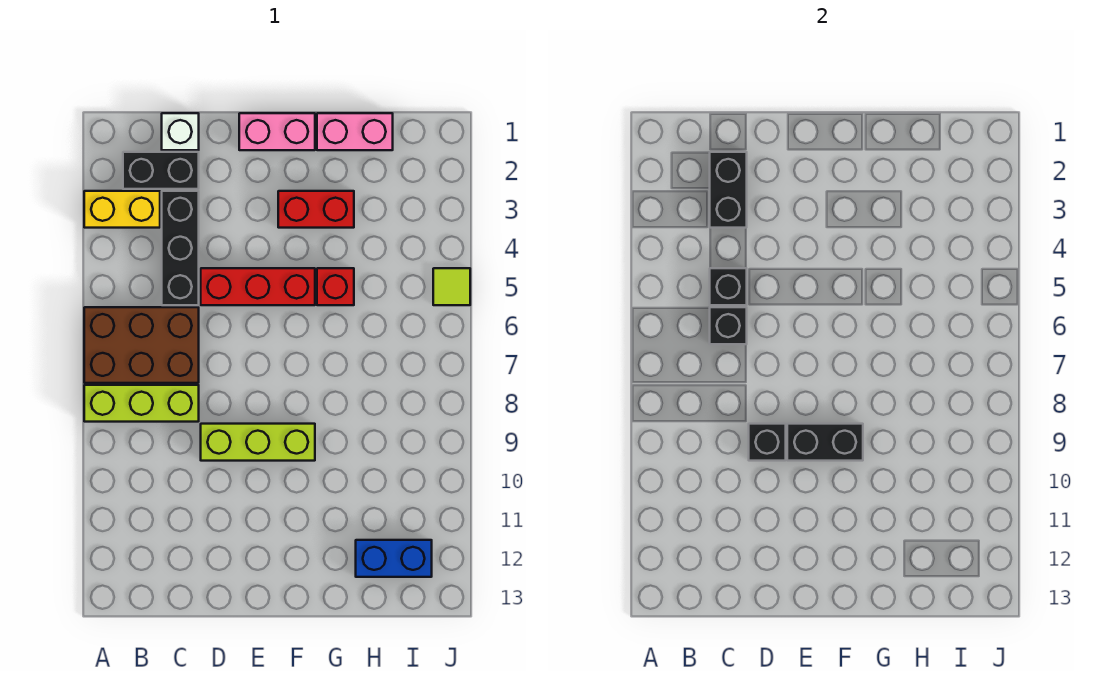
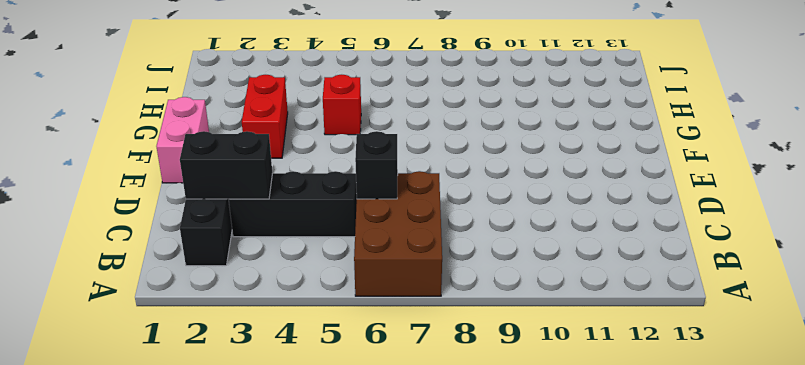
none -> yellow 1x2 brick [84,191,160,228]
none -> lime 1x3 brick [84,385,199,422]
none -> white 1x1 brick [162,113,199,150]

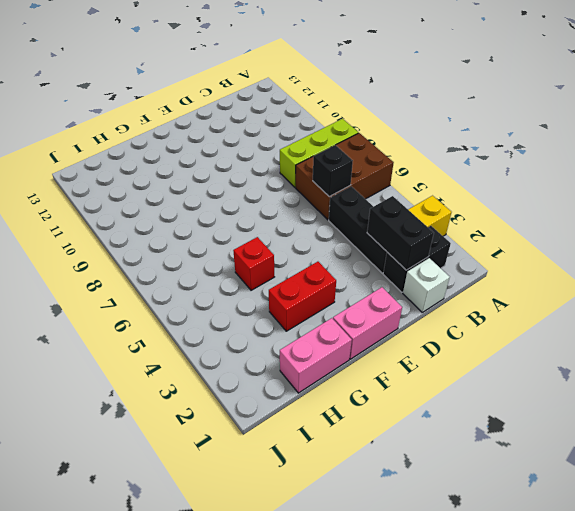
none -> red 1x3 brick [201,268,315,305]
none -> lime 1x3 brick [201,424,315,461]
none -> blue 1x2 brick [356,540,432,577]

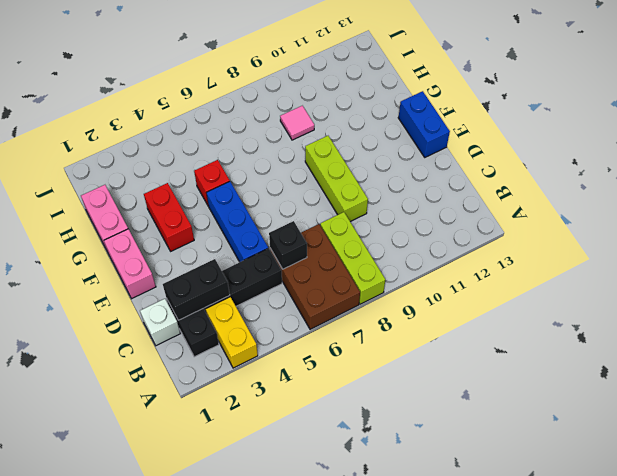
blue 1x3 brick [206,182,268,262] -> red 1x3 brick [201,268,315,305]
blue 1x2 brick [398,91,450,157] -> blue 1x2 brick moved to [356,540,432,577]
pink 1x1 tile [280,106,314,140] -> none
none -> lime 1x1 tile [433,268,470,305]
none -> black 1x1 brick [710,268,747,305]
none -> black 1x1 brick [749,424,786,461]

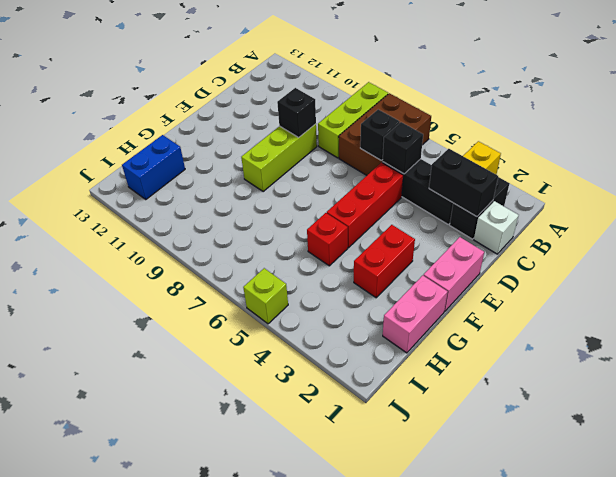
lime 1x1 brick [243,268,288,324] -> lime 1x1 tile [433,268,470,305]
none -> black 1x2 brick [787,424,863,461]

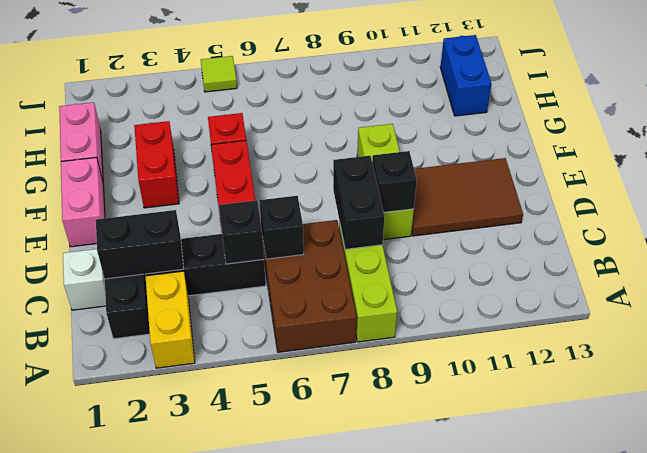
black 1x2 brick [333,156,384,249] -> black 1x2 brick moved to [787,424,863,461]
brown 2x3 tile [412,158,523,236] -> none

